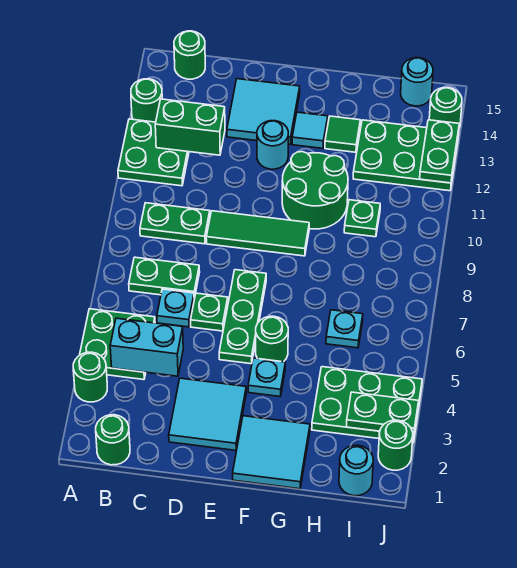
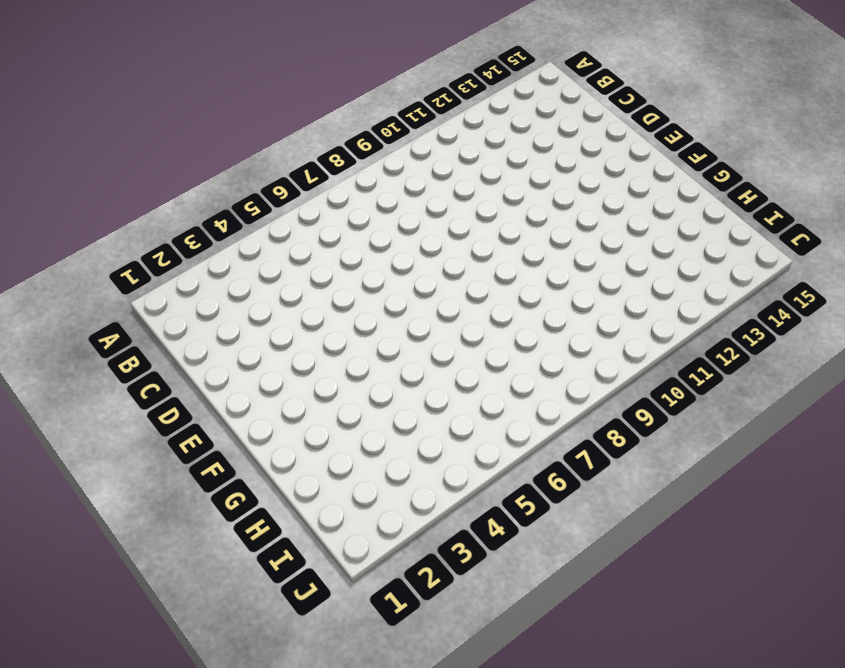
none -> green 1x1 round brick [73,352,107,402]
none -> green 2x2 plate [80,309,155,380]
none -> green 2x2 plate [118,119,189,186]
none -> green 1x1 round brick [131,79,162,122]

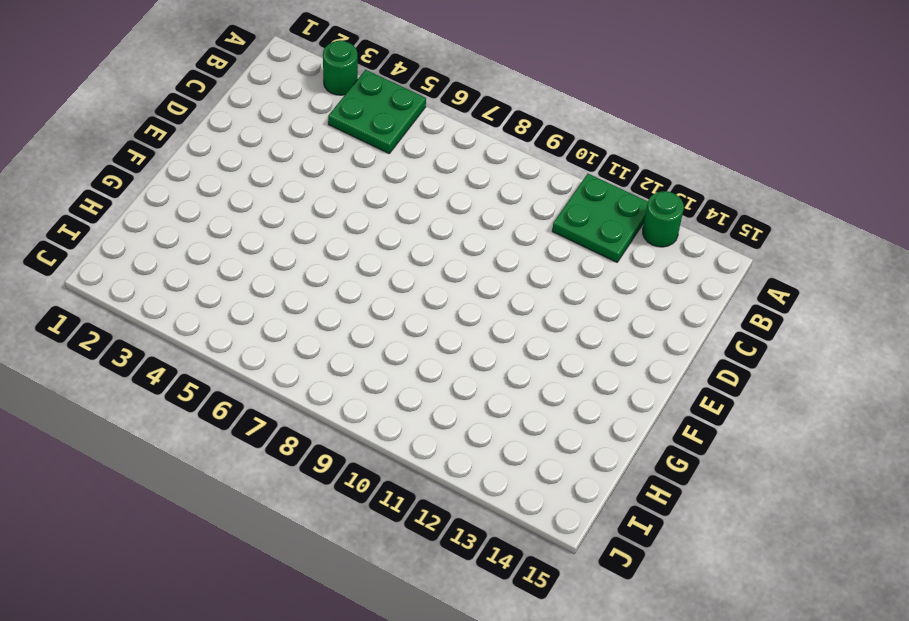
none -> green 1x1 round brick [96,415,130,465]
none -> green 1x2 plate [129,257,200,298]
none -> green 1x2 plate [140,203,210,244]
none -> green 1x1 round brick [174,31,205,79]

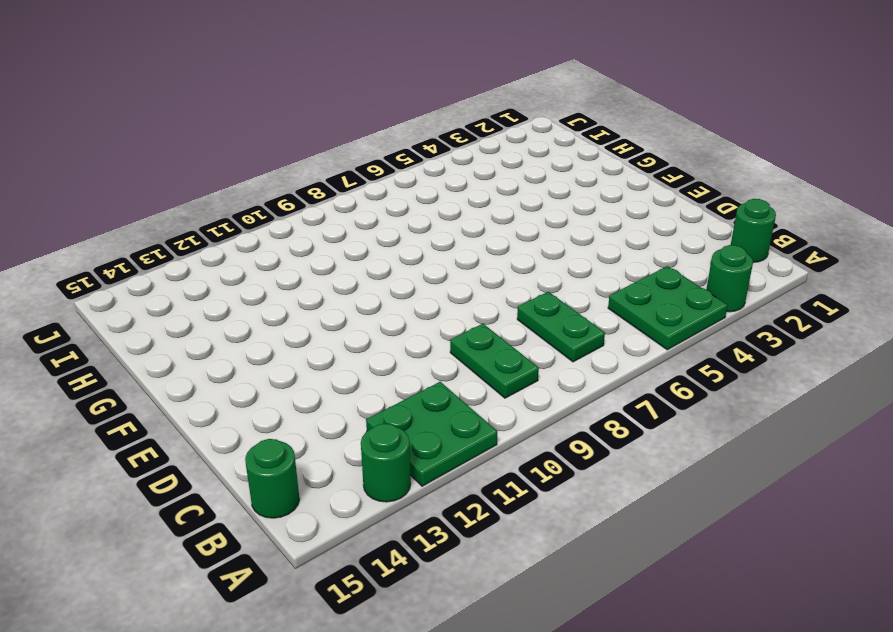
none -> cyan 1x1 plate [157,289,194,327]
none -> cyan 2x2 tile [169,378,246,450]
none -> green 1x1 plate [191,293,228,331]
none -> green 1x3 tile [206,211,309,256]

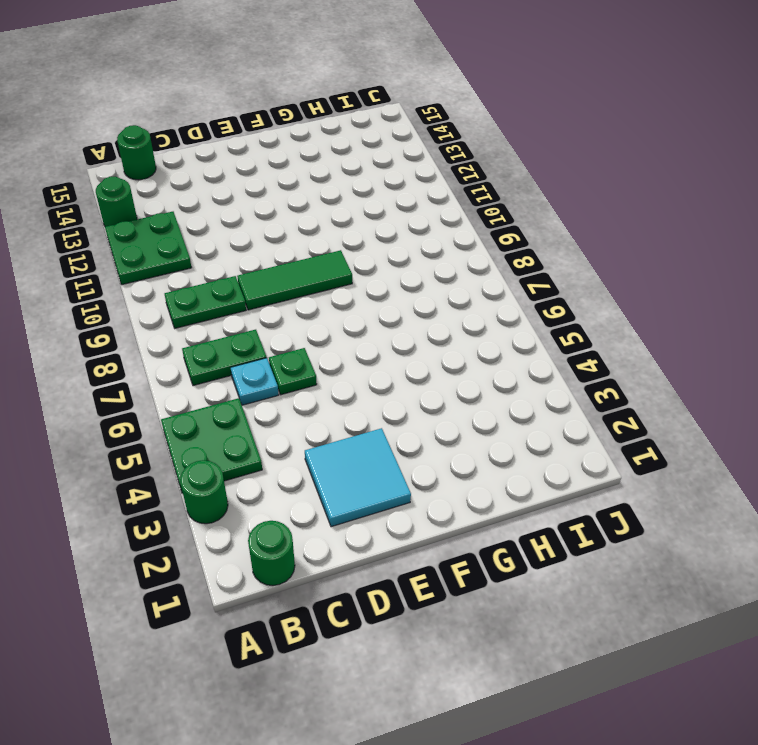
none -> cyan 2x2 tile [227,79,300,144]
none -> green 1x3 plate [219,270,266,364]
none -> cyan 1x1 round brick [257,121,288,169]
none -> cyan 2x2 tile [233,416,310,489]

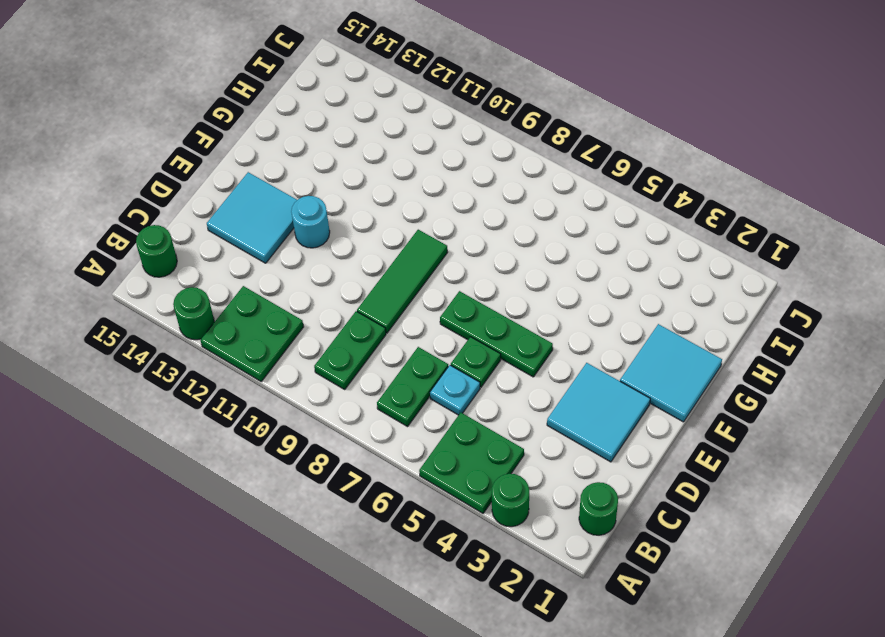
none -> cyan 1x1 plate [248,358,285,396]
none -> green 1x1 round brick [256,316,288,362]
none -> green 2x2 round brick [282,152,348,229]
none -> cyan 1x1 tile [292,112,328,148]

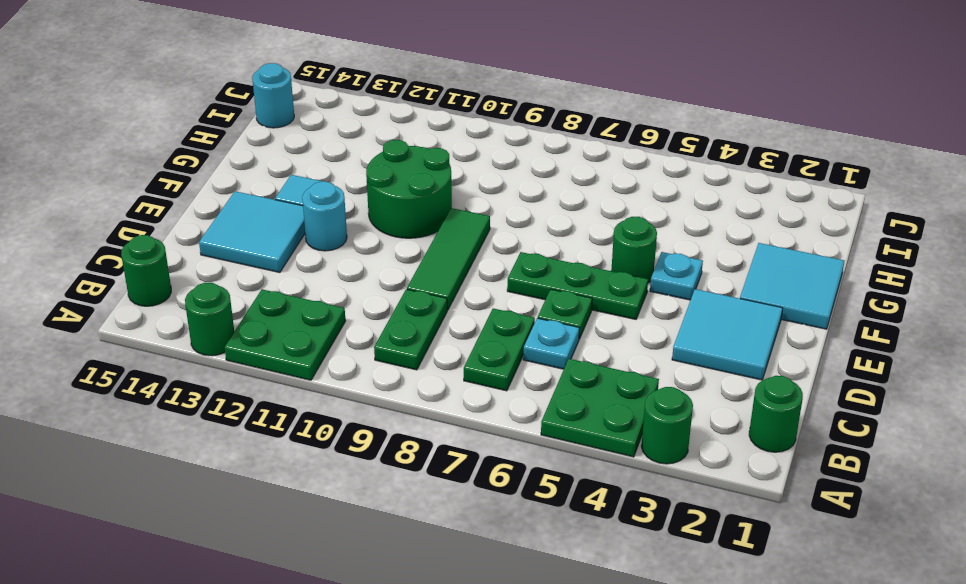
none -> green 1x1 tile [325,116,360,152]
none -> green 2x3 plate [312,367,422,443]
none -> cyan 1x1 plate [326,310,363,348]
none -> green 1x1 plate [344,200,380,237]

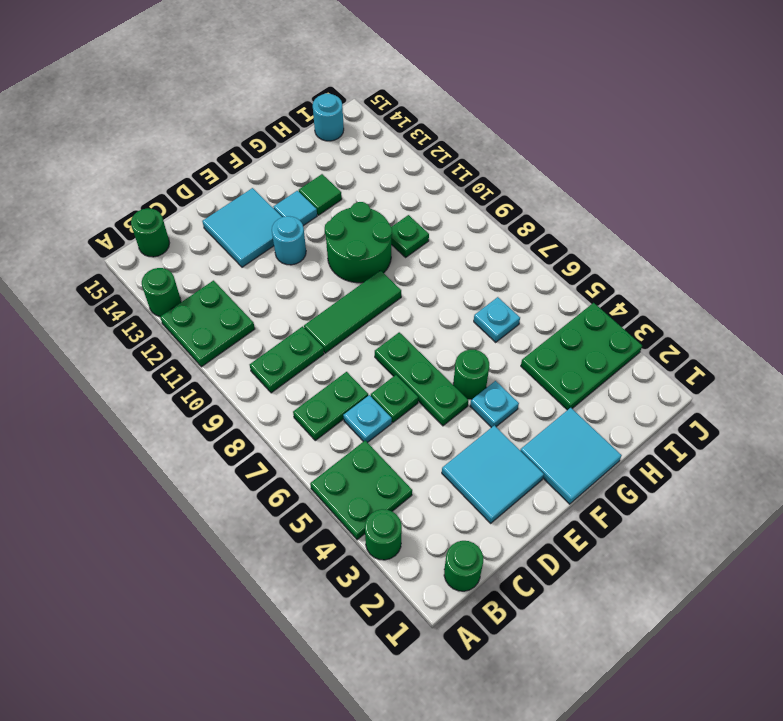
none -> green 2x3 plate [353,120,459,191]
none -> cyan 1x1 round brick [339,445,373,496]
none -> green 1x1 round brick [378,420,413,470]
none -> green 1x1 round brick [429,88,462,128]

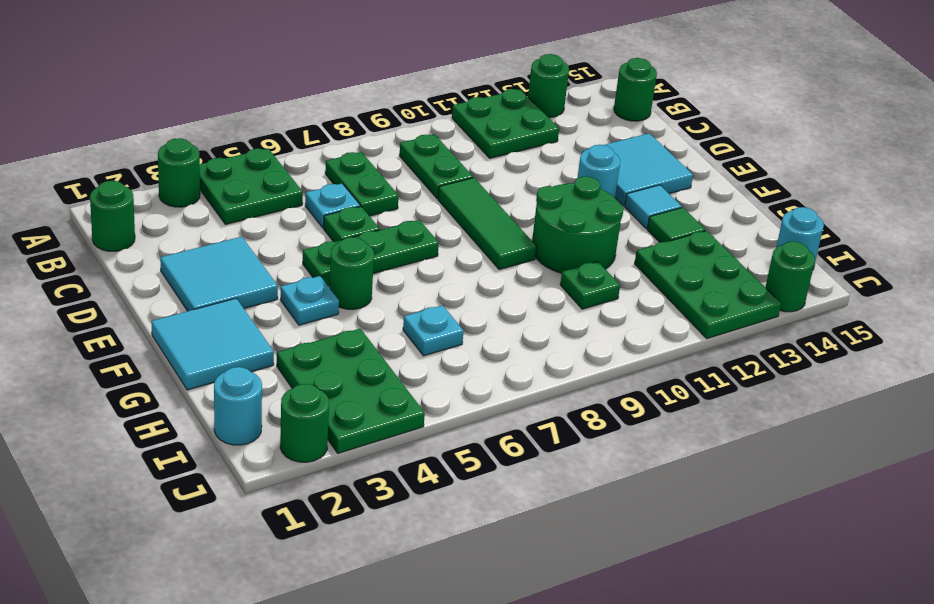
none -> cyan 1x2 brick [110,318,183,376]
none -> green 1x2 brick [155,99,225,155]
none -> green 1x2 plate [347,392,419,436]
none -> green 1x2 plate [420,120,459,183]

